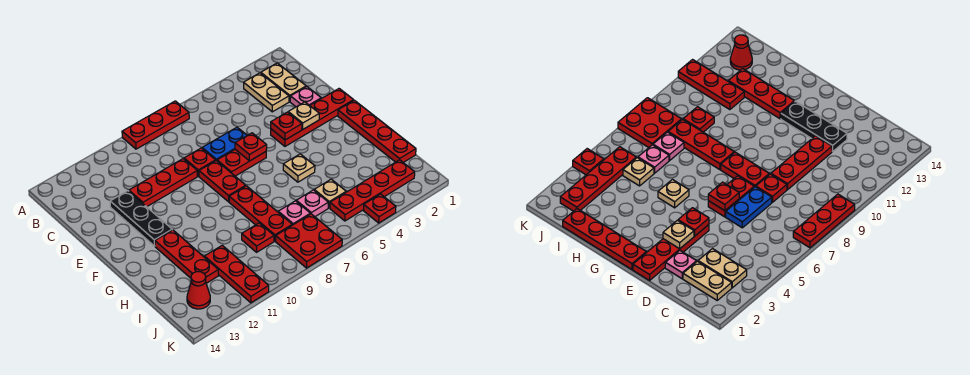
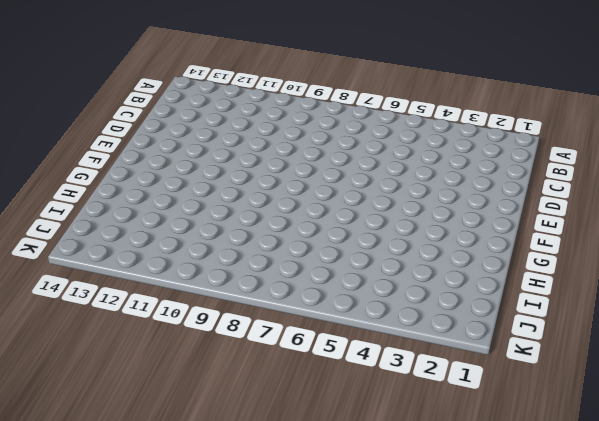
none -> red 1x3 plate [122,101,189,149]
none -> tan 1x2 plate [261,63,306,101]
none -> tan 1x2 plate [244,73,289,112]

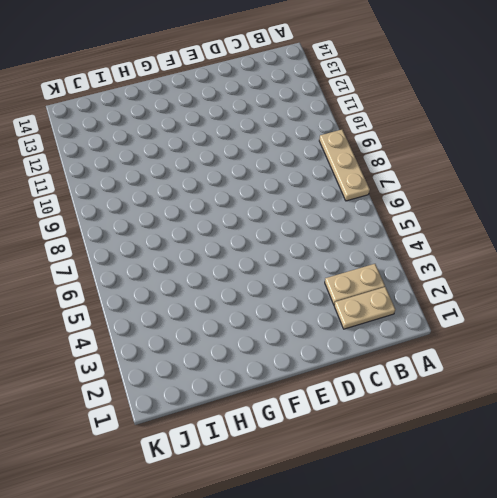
tan 1x3 plate [319,130,370,201] -> red 1x3 plate [122,101,189,149]
none -> pink 1x1 plate [290,87,321,107]
none -> blue 1x2 plate [202,127,247,161]
none -> red 1x1 plate [184,148,216,176]

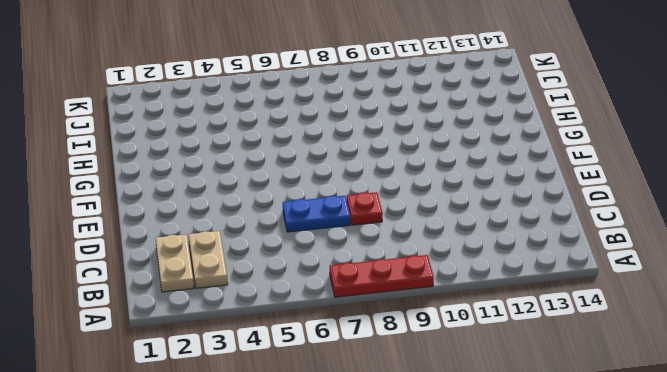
none -> pink 1x1 plate [290,87,321,107]
none -> red 1x3 plate [129,159,198,207]
none -> black 1x3 plate [110,191,172,246]

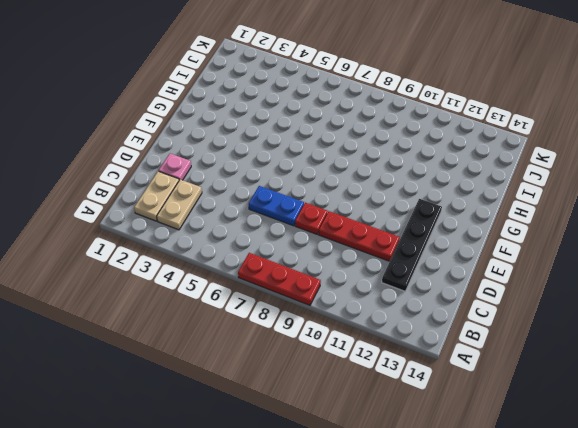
black 1x4 plate [382,199,442,291] -> black 1x3 plate [110,191,172,246]
none -> red 1x4 plate [271,89,354,146]
none -> red 1x2 plate [217,150,266,176]
none -> red 1x2 plate [199,161,246,202]

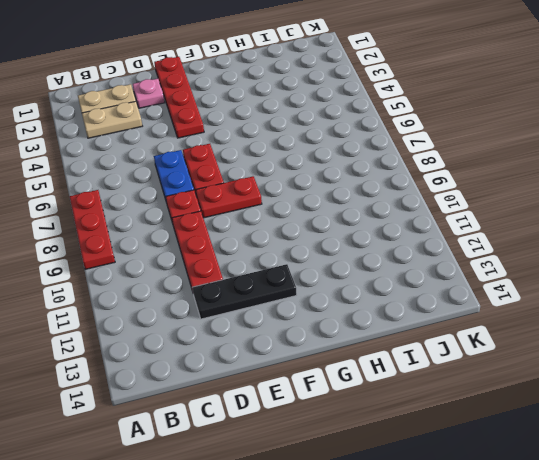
none -> red 1x4 plate [338,100,416,163]
none -> tan 1x1 plate [283,154,315,182]
none -> red 1x3 plate [229,186,292,241]

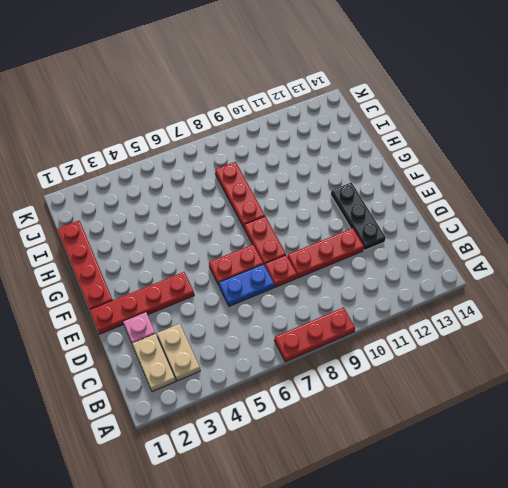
none -> tan 1x1 plate [283,154,315,182]
none -> red 1x3 plate [155,230,218,283]
none -> tan 1x1 plate [314,179,346,208]

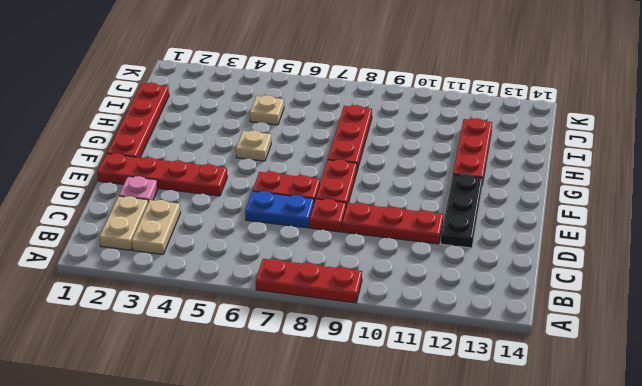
none -> pink 1x1 plate [296,190,328,217]
none -> pink 1x1 plate [278,201,310,225]
none -> red 1x1 plate [242,223,274,252]

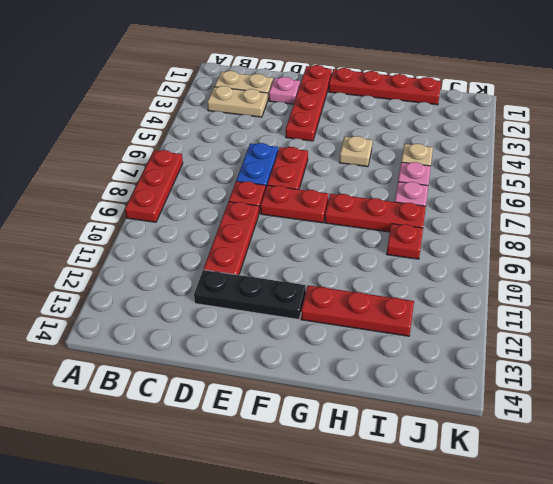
none -> red 1x3 plate [204,245,269,303]
none -> red 1x4 plate [330,160,415,221]
none -> red 2x2 plate [276,214,342,268]

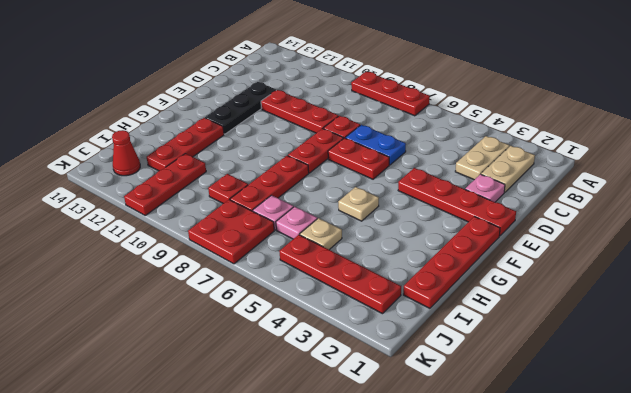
none -> red 1x1 plate [363,194,396,223]
none -> tan 1x1 plate [288,102,319,130]
none -> red 1x1 plate [271,112,302,140]

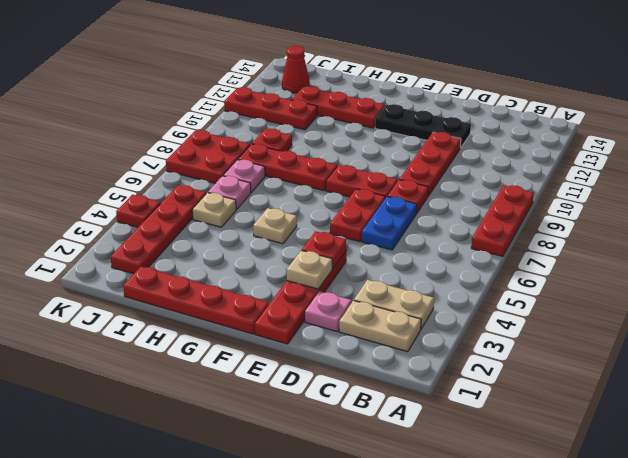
none -> red 1x1 plate [235,133,267,161]

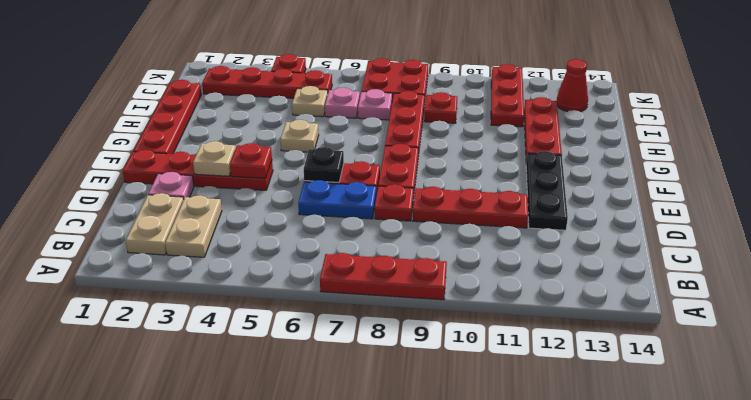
black 1x1 plate [304,147,344,182] -> red 1x1 plate [235,133,267,161]

